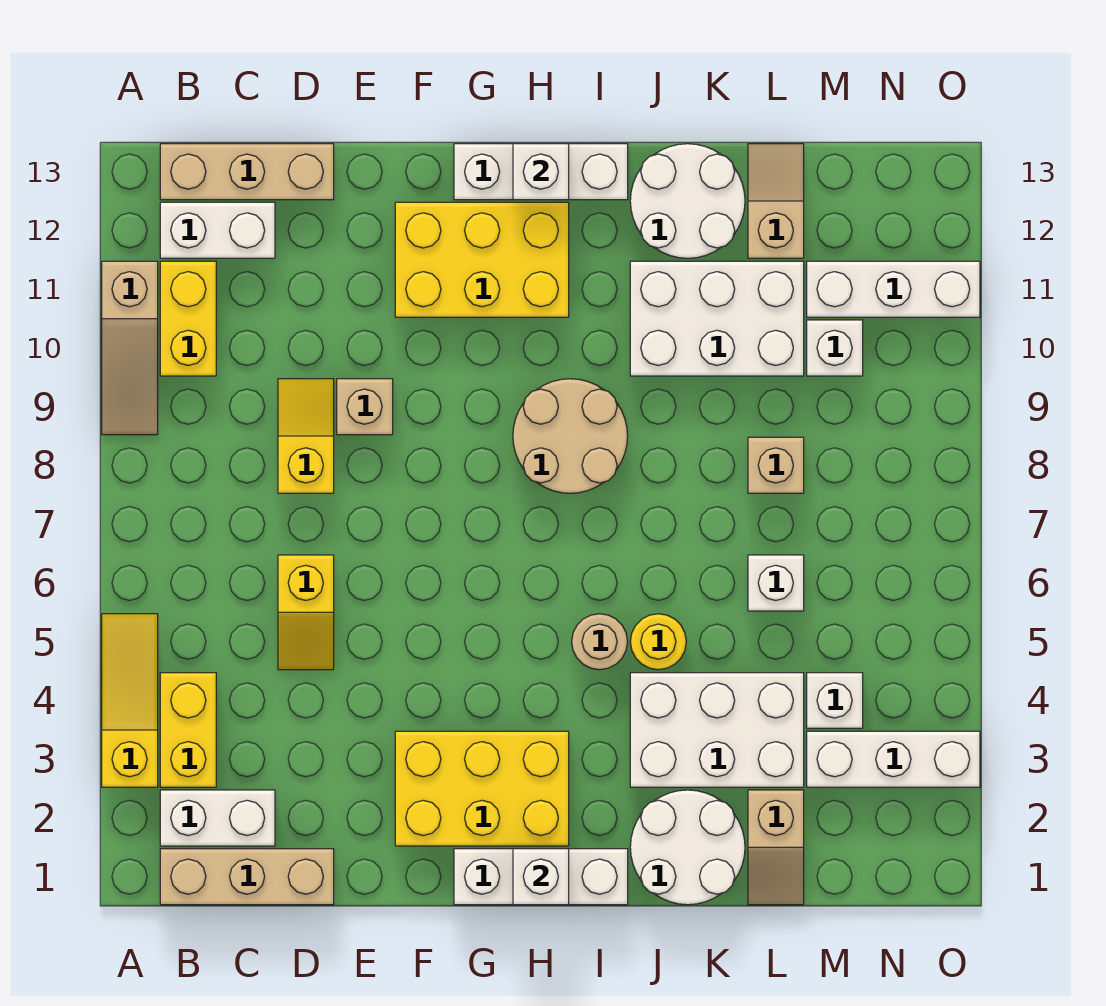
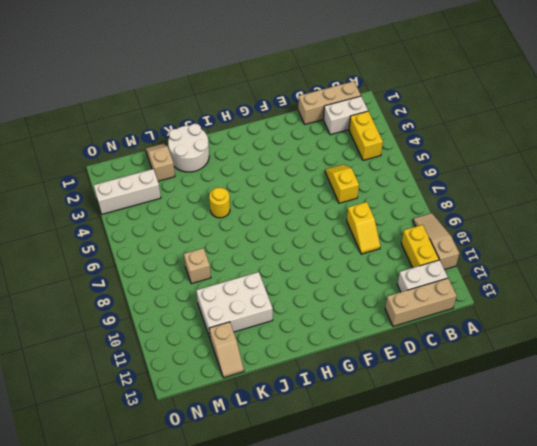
none -> yellow 1x3 slope [102,614,158,787]
none -> tan 1x1 brick [337,379,393,435]
none -> yellow 2x3 brick [395,731,569,846]
none -> yellow 2x3 brick [395,202,569,317]

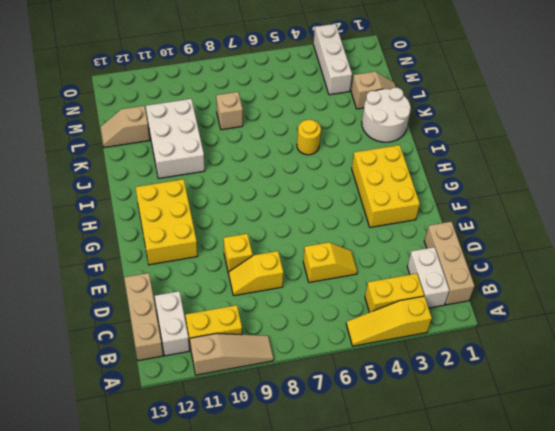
yellow 1x1 brick [224,234,253,273] -> tan 1x1 brick [337,379,393,435]
none -> white 1x3 brick [454,849,628,905]
none -> white 1x3 brick [454,144,628,200]
none -> tan 2x2 round brick [513,379,628,493]
none -> tan 1x1 round brick [572,614,628,670]

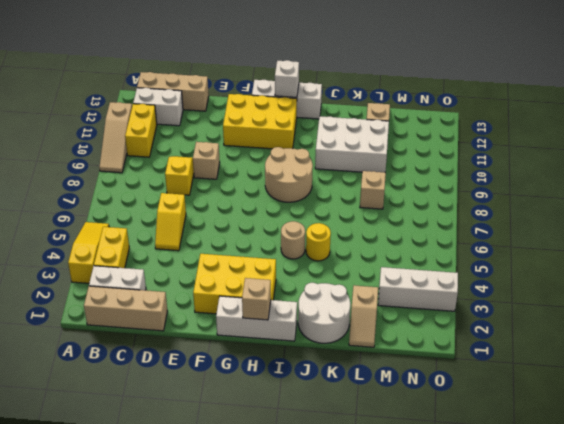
tan 1x1 brick [242,278,271,320] -> white 1x1 brick [513,849,569,905]
none -> white 2x3 brick [630,673,804,787]
none -> white 2x2 round brick [630,144,745,258]
none -> white 1x1 brick [748,555,804,611]
none -> white 1x1 brick [807,673,863,728]

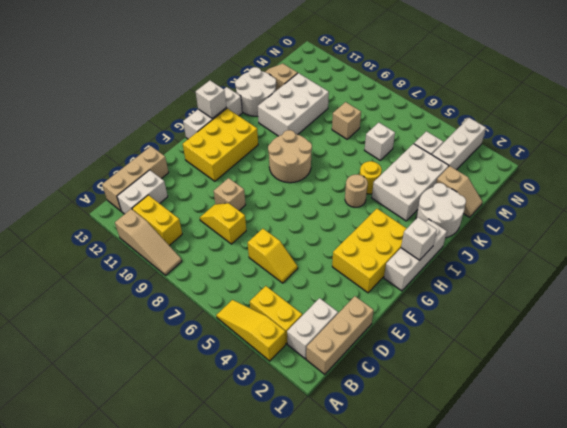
none -> white 1x1 brick [807,320,863,376]
none -> white 1x3 brick [807,261,980,317]

